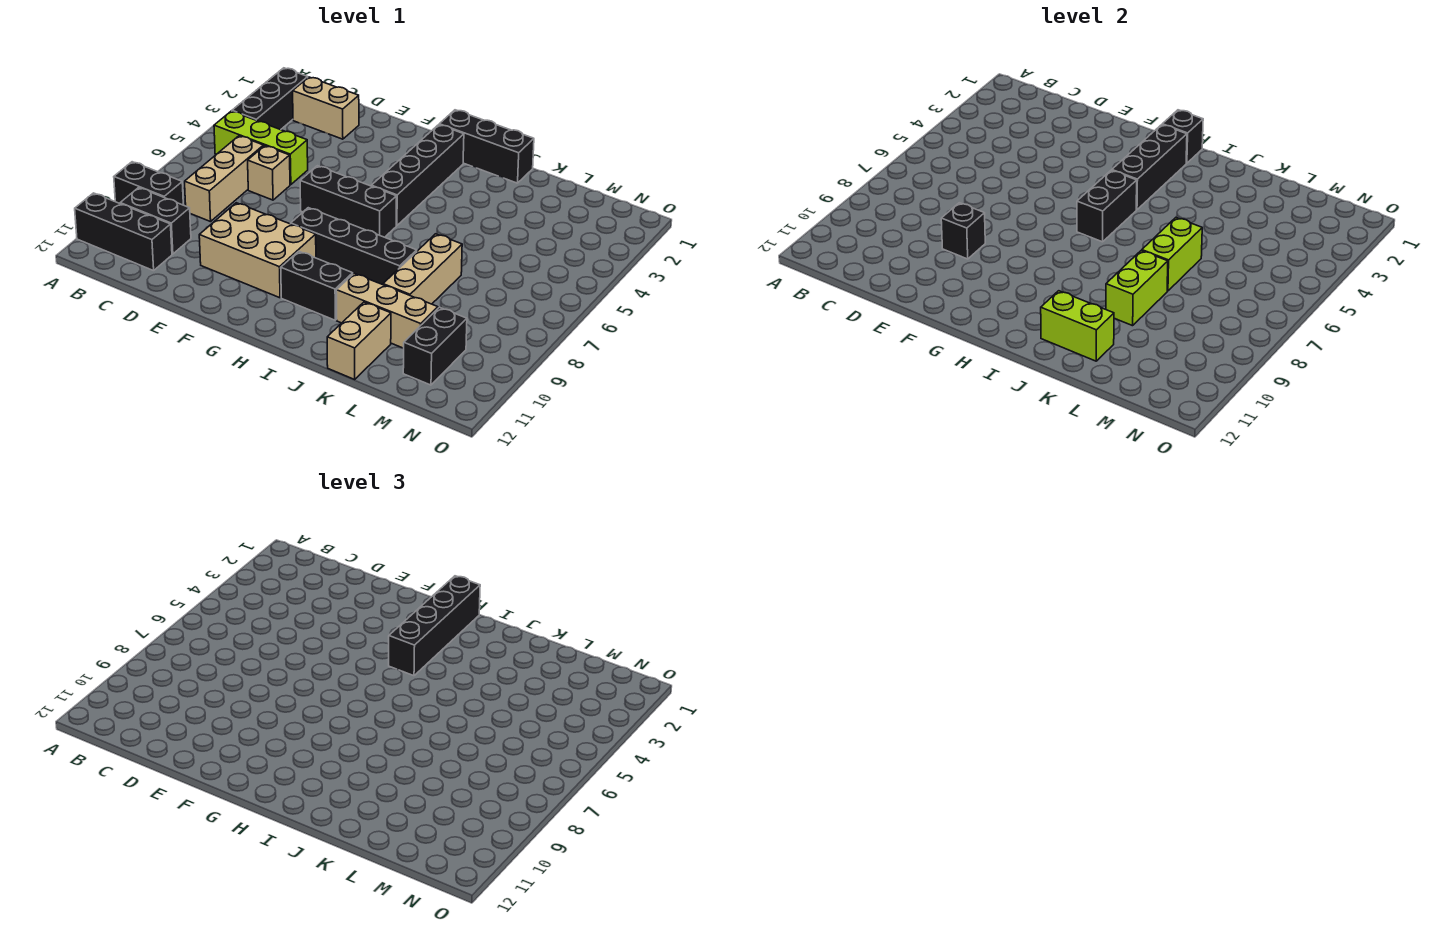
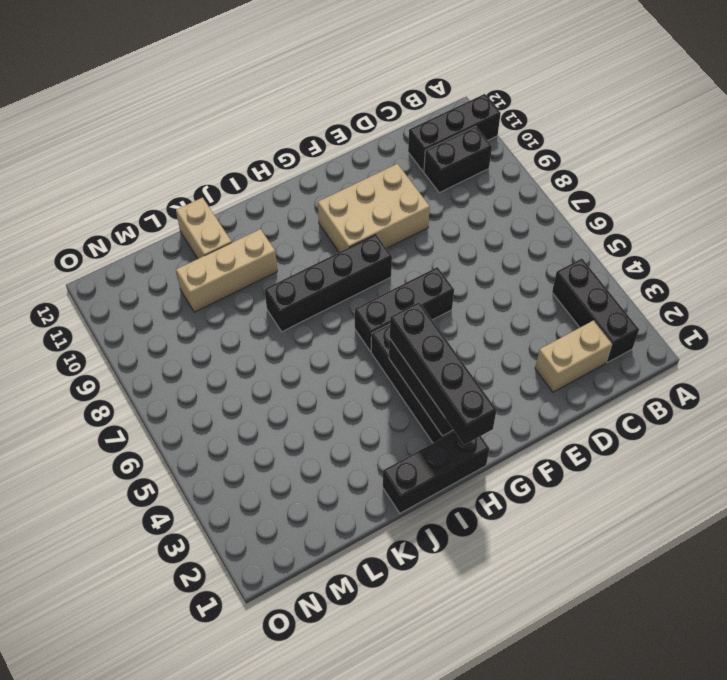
none -> black 1x2 brick [114,162,183,205]
none -> lime 1x3 brick [214,111,308,185]
none -> tan 1x3 brick [185,136,264,222]

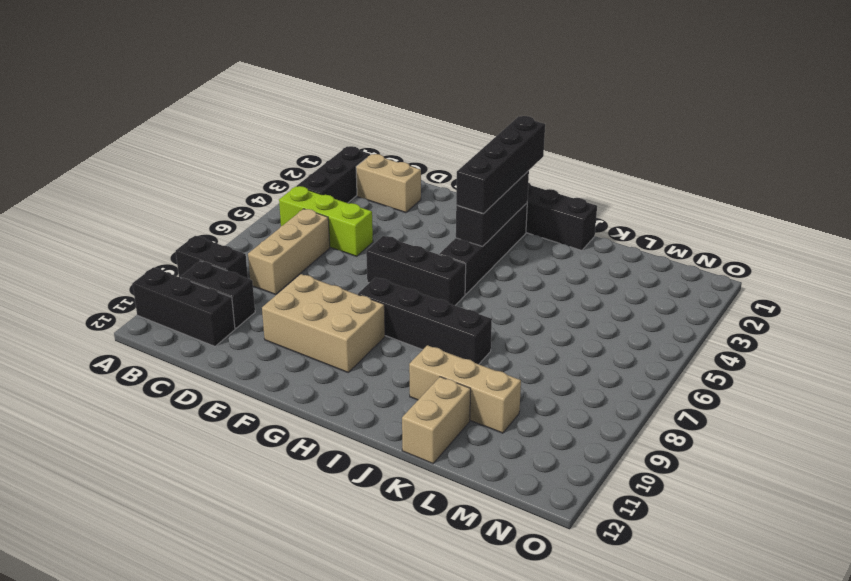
none -> tan 1x1 brick [248,146,290,200]
none -> black 1x2 brick [281,251,353,320]
none -> tan 1x3 brick [383,234,462,304]

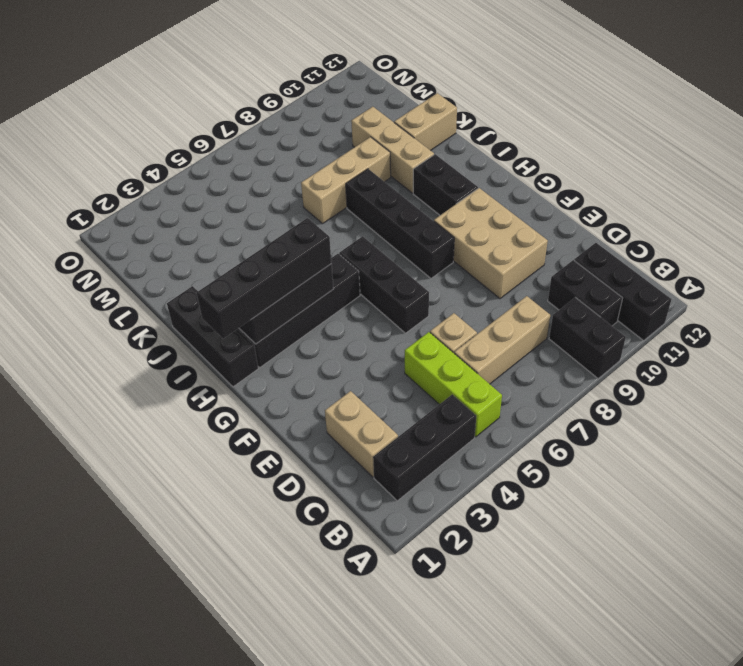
none -> black 1x2 brick [403,307,467,385]
none -> black 1x1 brick [941,203,985,259]
none -> black 1x1 brick [1162,110,1203,163]

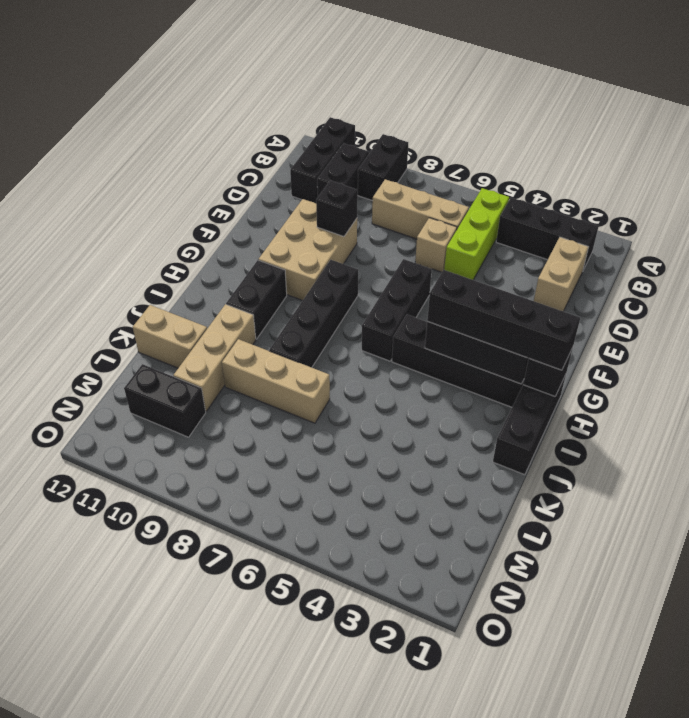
none -> black 1x2 brick [1077,170,1137,242]
none -> lime 1x2 brick [1041,291,1114,361]
none -> lime 1x2 brick [1142,217,1202,291]

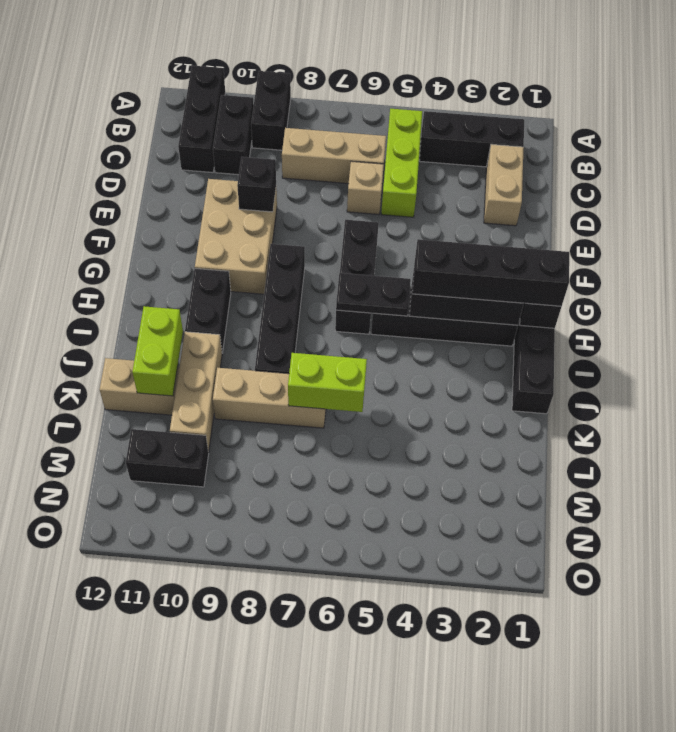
black 1x2 plate [336,273,411,316] -> black 1x2 brick [1077,170,1137,242]
none -> lime 1x2 brick [1106,251,1168,326]

